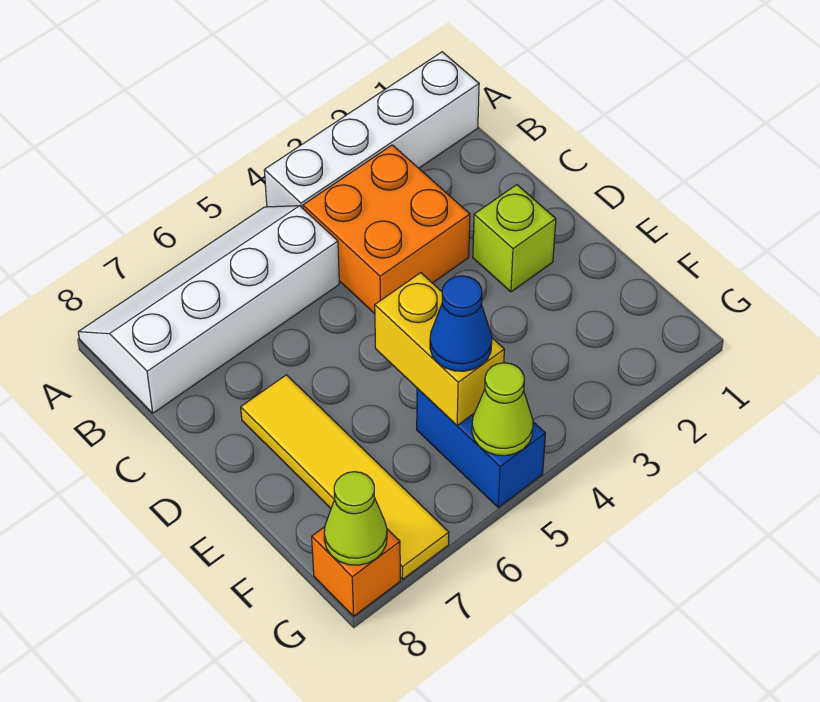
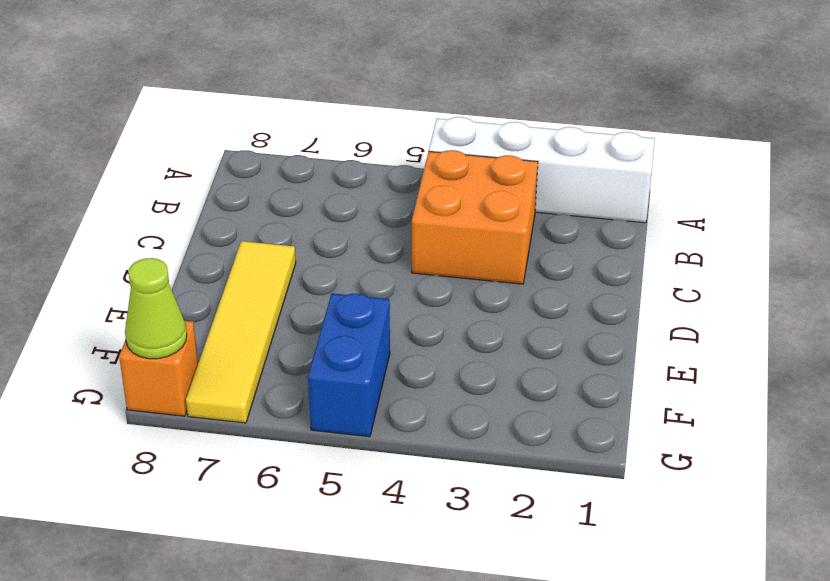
none -> white 2x4 slope [78,206,339,413]
none -> lime 1x1 brick [473,185,556,292]

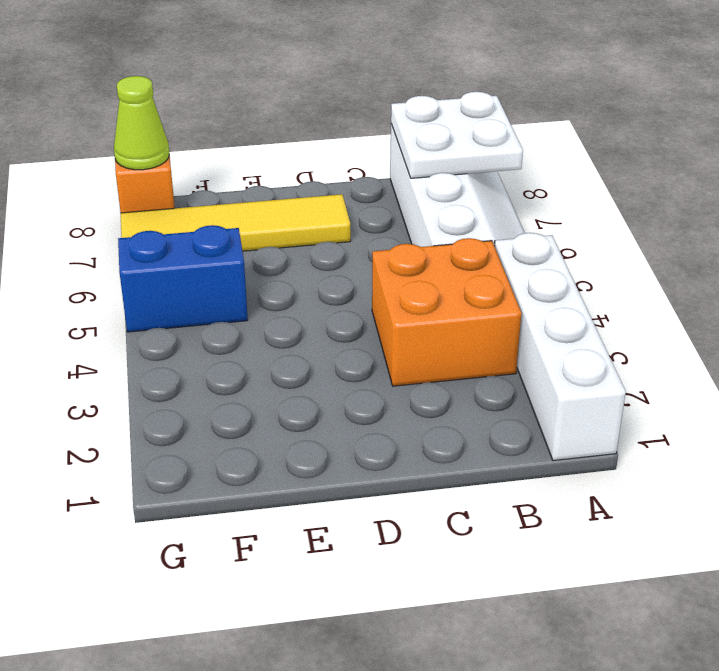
white 2x2 plate [391,92,523,178] -> none
none -> lime 1x1 brick [473,185,556,292]
none -> yellow 1x2 brick [375,273,504,425]

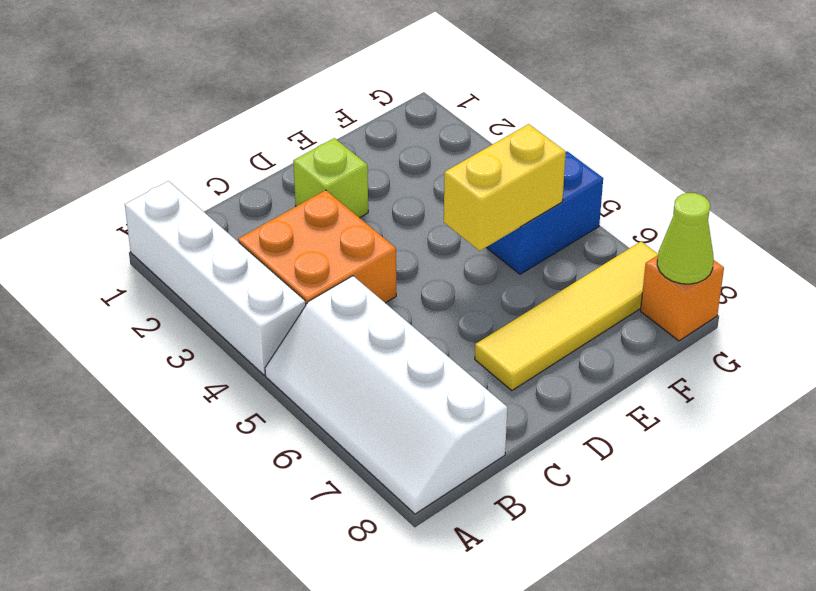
none -> lime 1x1 cone [472,363,533,456]
none -> blue 1x1 cone [430,276,492,371]

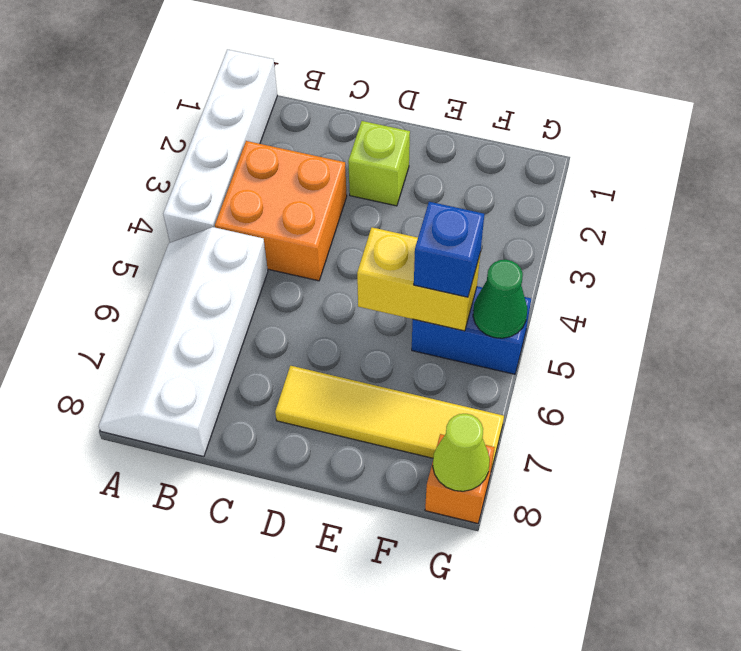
blue 1x1 brick [414,202,484,297] -> blue 1x1 cone [430,276,492,371]
green 1x1 cone [473,260,527,338] -> lime 1x1 cone [472,363,533,456]

